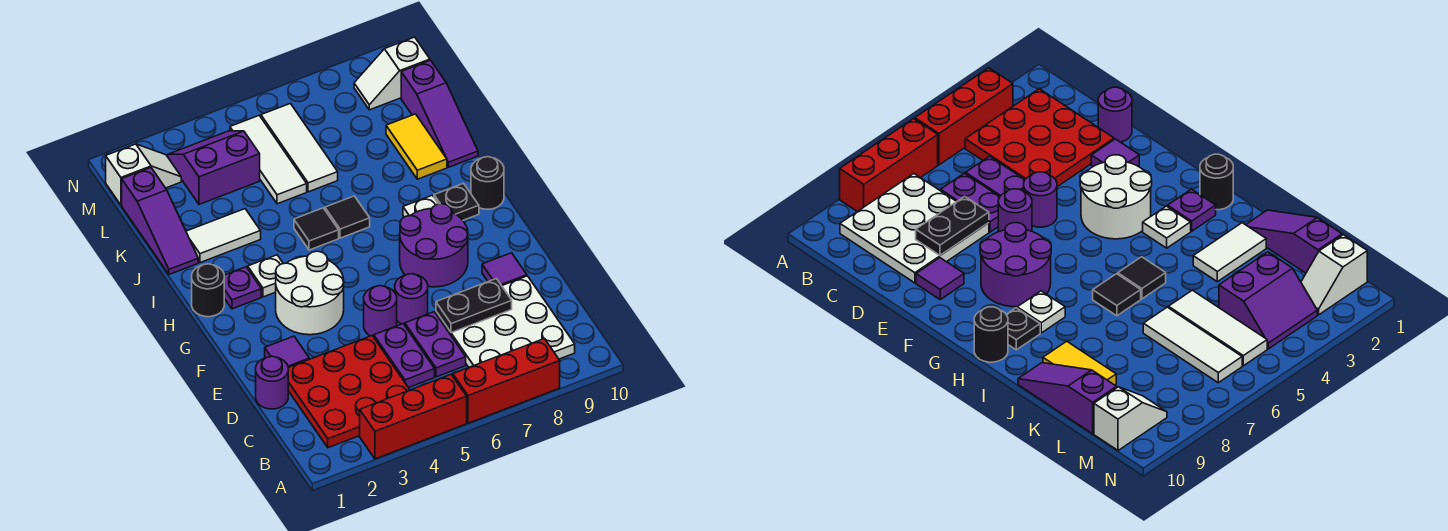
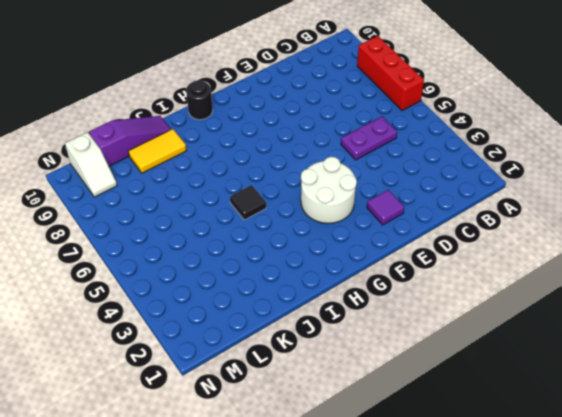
none -> red 1x3 brick [360,374,467,459]
none -> red 3x3 plate [288,336,410,448]
none -> white 3x3 plate [436,276,575,367]
none -> purple 1x2 plate [405,312,466,377]

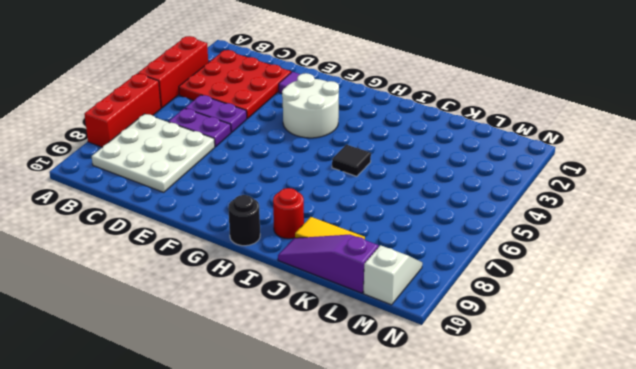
red 1x1 round brick [273,188,304,239] -> none
none -> purple 1x1 round brick [256,356,288,409]
none -> purple 1x1 round brick [364,286,397,337]
none -> purple 1x1 round brick [395,274,428,325]
none -> purple 1x1 tile [482,253,527,286]

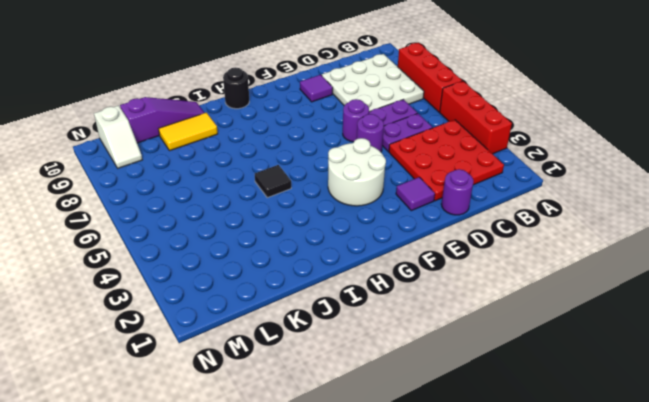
none -> purple 2x2 round brick [400,204,468,287]
none -> black 1x1 round brick [192,264,224,317]
none -> purple 1x1 plate [224,267,261,309]
none -> white 1x1 plate [248,255,283,297]

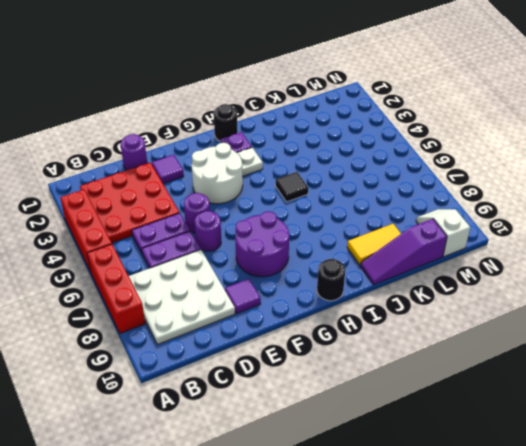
none -> white 1x1 plate [403,195,438,217]
none -> black 1x1 plate [434,183,479,220]
none -> black 1x1 tile [325,196,370,238]
none -> purple 1x3 slope [122,168,198,274]

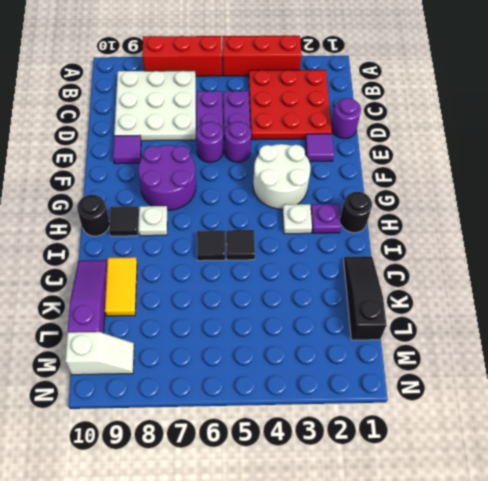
black 1x1 tile [109,206,139,236] -> black 1x1 plate [434,183,479,220]
black 1x3 slope [344,256,386,340] -> purple 1x3 slope [122,168,198,274]
none -> white 1x2 tile [186,209,261,263]
none -> white 1x3 tile [230,115,307,204]
none -> white 1x3 tile [261,103,338,192]
none -> purple 2x2 slope [168,131,260,204]

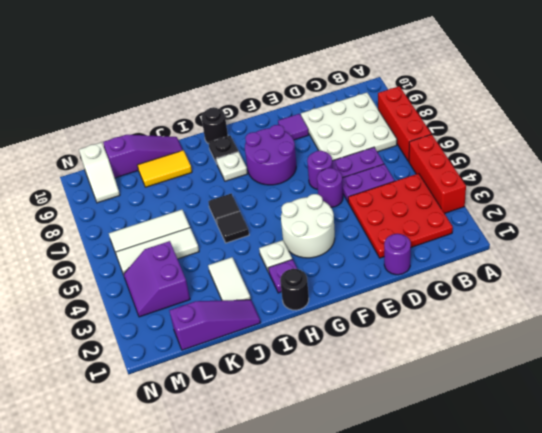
none -> purple 1x1 tile [265,336,309,368]
none -> white 1x2 slope [106,144,181,205]
none -> black 1x2 plate [436,279,512,333]

